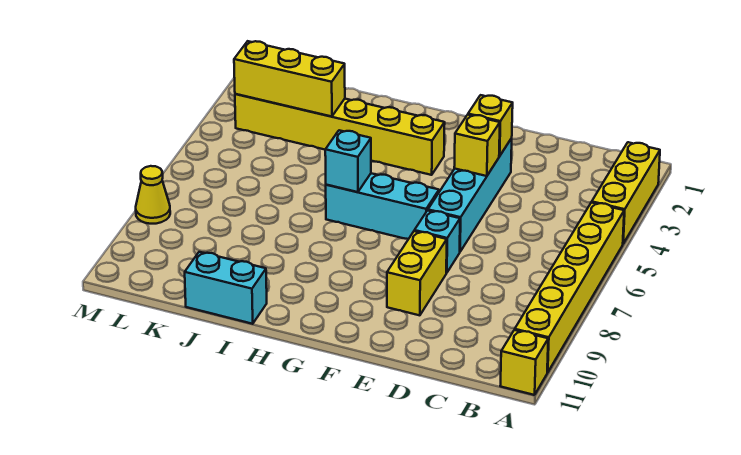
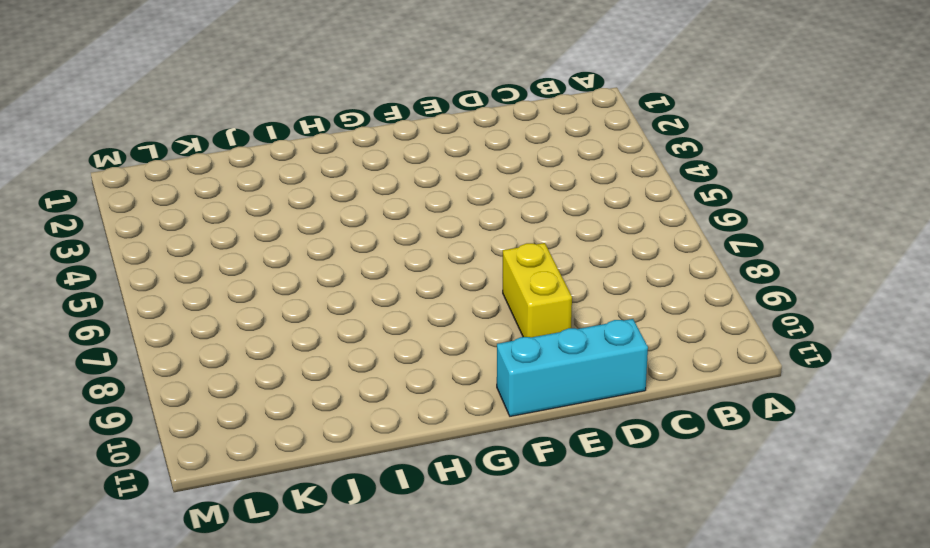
cyan 1x3 brick [497,319,648,416] -> cyan 1x3 brick moved to [326,173,439,239]
none -> yellow 1x3 brick [592,142,660,244]
none -> yellow 1x6 brick [515,202,624,372]
none -> yellow 1x1 brick [500,330,548,395]

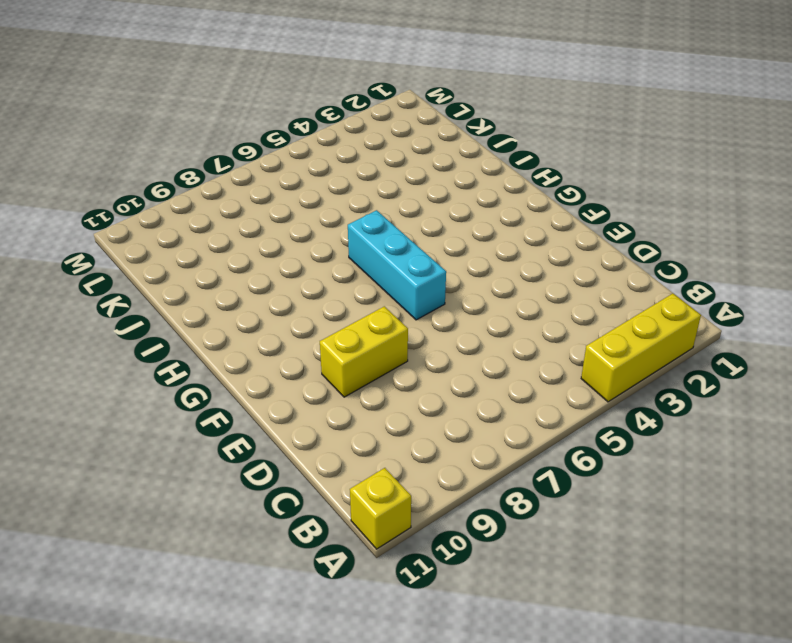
none -> yellow 1x6 brick [515,202,624,372]
none -> cyan 1x4 brick [428,138,512,251]
none -> cyan 1x1 brick [414,211,460,273]

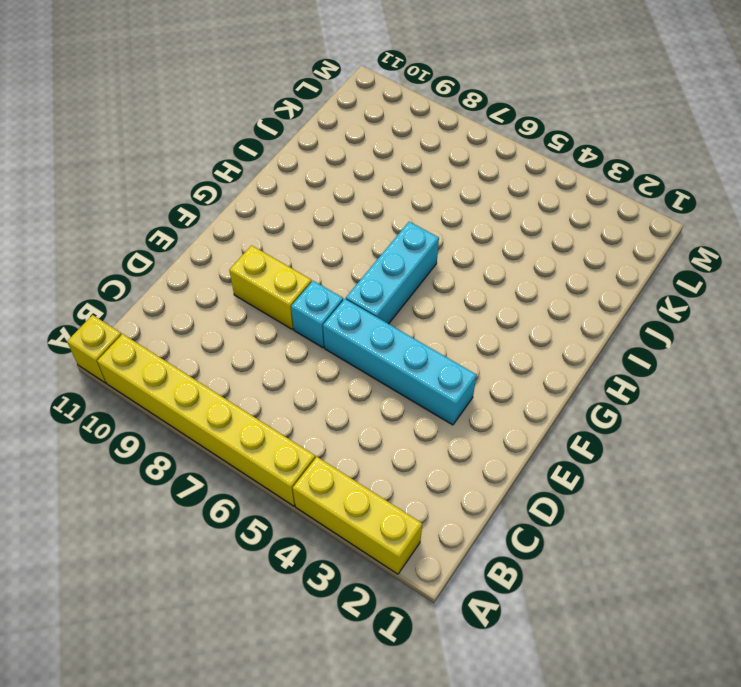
none -> yellow 1x6 brick [235,94,445,175]
none -> cyan 1x2 brick [185,252,267,324]
none -> yellow 1x1 cone [136,166,170,224]

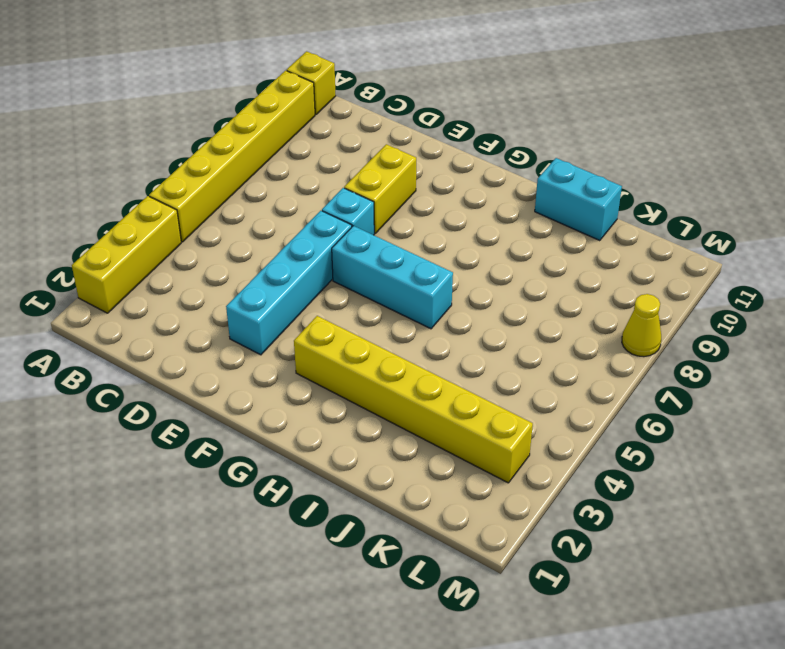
none -> yellow 1x1 brick [468,95,513,156]
none -> yellow 1x1 brick [454,115,500,176]
none -> cyan 1x1 brick [325,130,371,192]

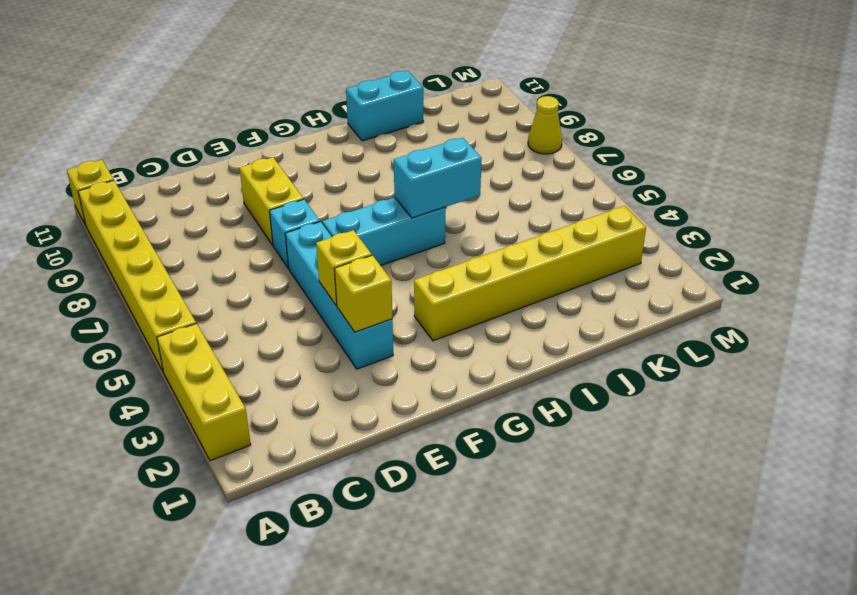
cyan 1x2 brick [394,138,481,218] -> cyan 1x1 brick [325,130,371,192]
none -> yellow 1x3 brick [234,41,345,117]

